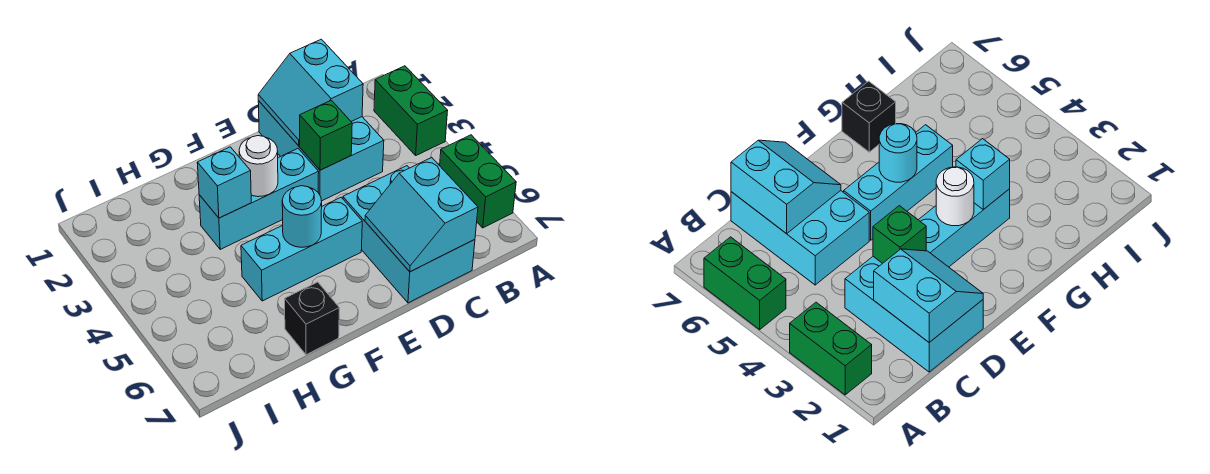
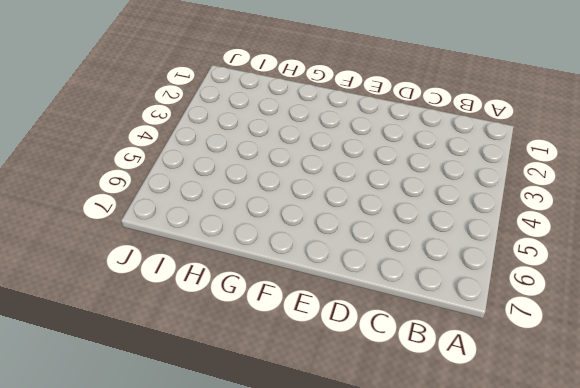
none -> green 1x2 brick [374,66,448,155]
none -> green 1x2 brick [440,135,516,228]
none -> cyan 2x3 brick [258,101,384,201]

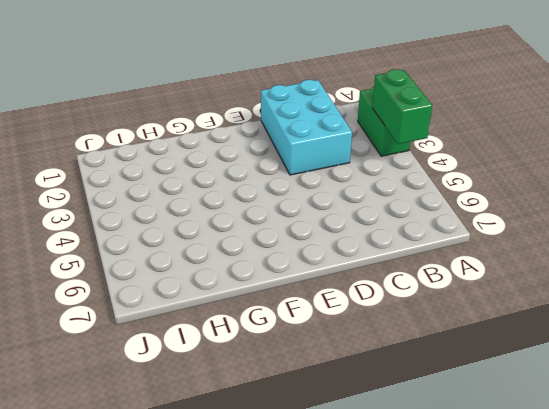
green 1x2 brick [372,69,432,144] -> green 1x2 brick moved to [440,135,516,228]
none -> cyan 2x3 brick [343,166,475,303]
none -> cyan 1x3 brick [199,149,319,249]
none -> cyan 1x3 brick [241,197,362,301]

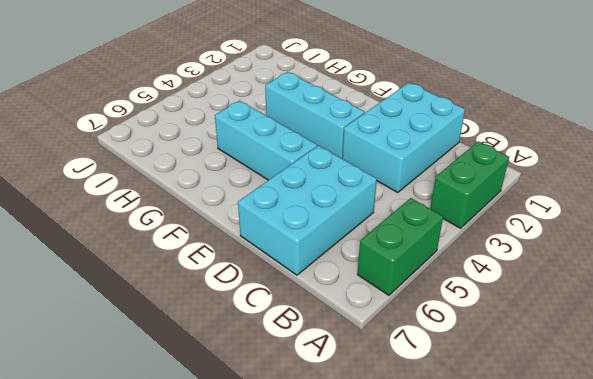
none -> black 1x1 brick [285,282,339,355]
none -> cyan 2x2 slope [258,39,363,146]
none -> cyan 2x2 slope [365,157,478,272]

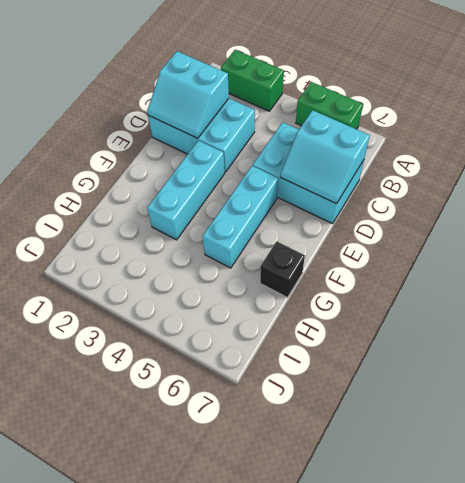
none -> green 1x1 brick [300,100,352,170]
none -> white 1x1 round brick [239,136,278,197]
none -> cyan 1x1 round brick [282,186,322,247]

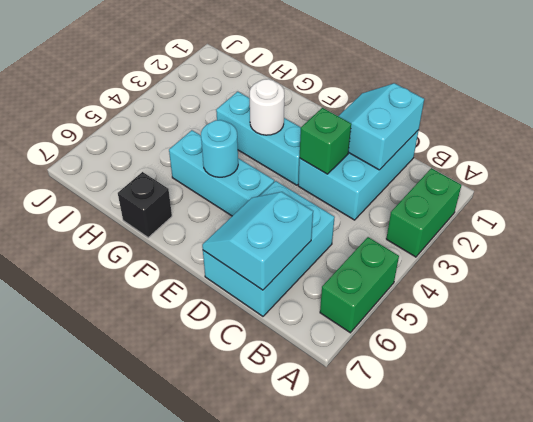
none -> cyan 1x1 brick [197,147,251,218]

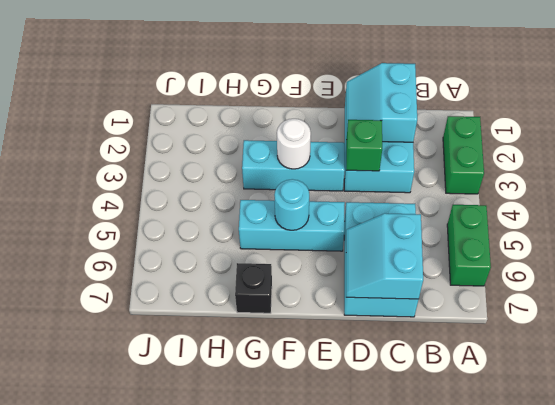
none -> cyan 1x1 brick [197,147,251,218]

